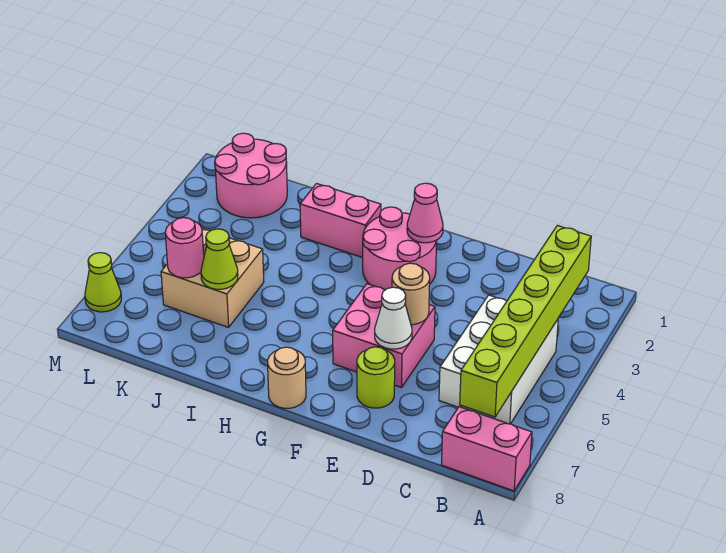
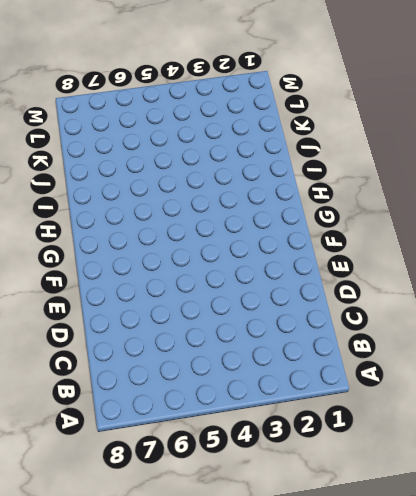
none -> pink 1x2 brick [441,407,532,491]
none -> white 2x3 brick [439,295,558,424]
none -> pink 2x2 brick [333,284,435,388]

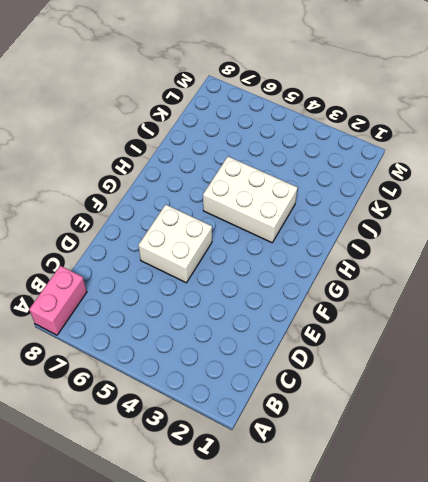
white 2x2 brick [138,204,212,283] -> pink 2x2 brick [333,284,435,388]
white 2x3 brick [203,157,298,243] -> white 2x3 brick moved to [439,295,558,424]
none -> lime 1x1 round brick [357,347,395,408]
none -> pink 2x2 round brick [363,207,437,290]
none -> tan 1x1 round brick [268,347,306,408]

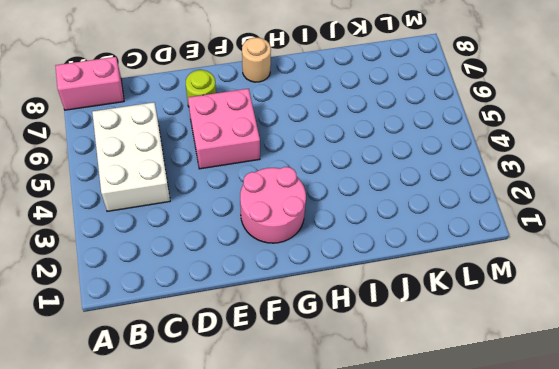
none -> pink 1x2 brick [300,184,381,257]
none -> tan 2x2 brick [161,229,264,327]
none -> pink 2x2 round brick [215,133,287,218]

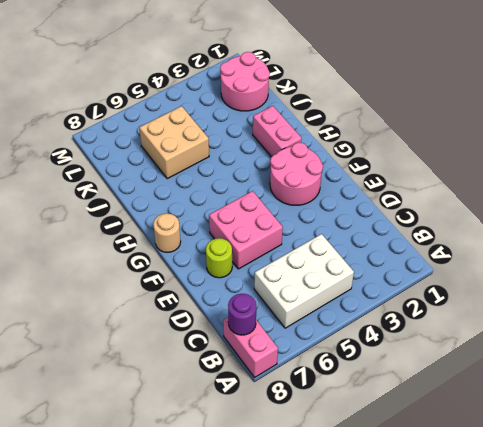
purple 1x1 round brick [228,294,256,335] -> none
none -> lime 1x1 cone [85,253,121,312]
none -> lime 1x6 brick [460,225,591,417]
none -> tan 1x1 round brick [392,263,430,325]

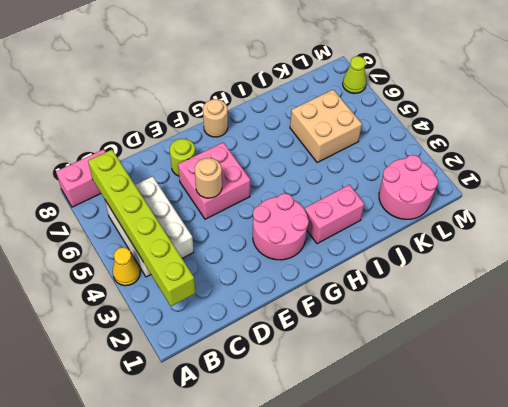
yellow 1x1 cone [113,247,140,286] -> none
none -> white 1x1 cone [375,287,412,349]
none -> pink 1x1 cone [407,183,443,243]
none -> lime 1x1 cone [201,229,238,289]

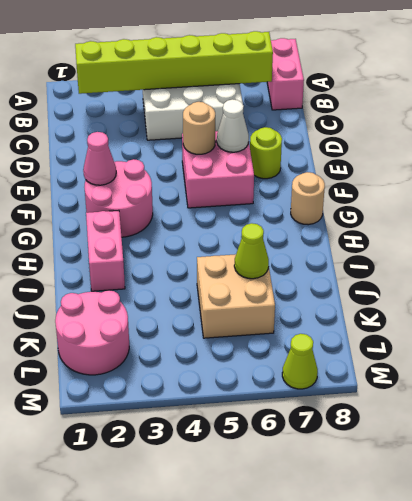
none -> pink 1x1 round brick [165,218,204,278]

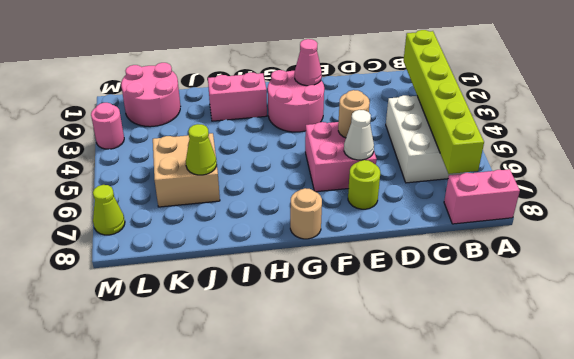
pink 1x1 round brick [91,103,124,149] -> pink 1x1 round brick moved to [165,218,204,278]

